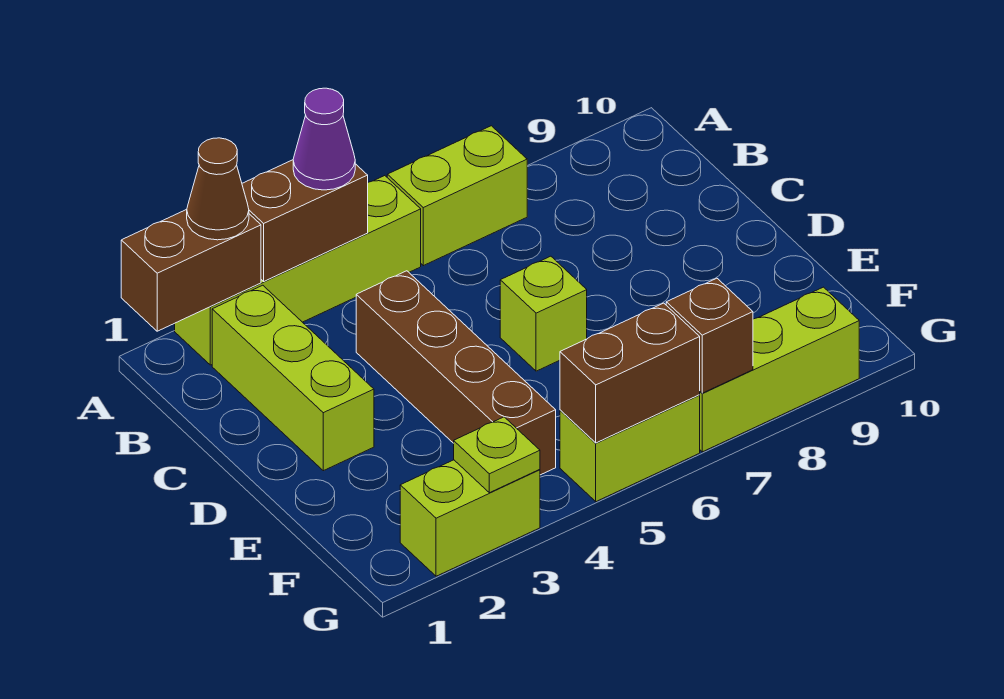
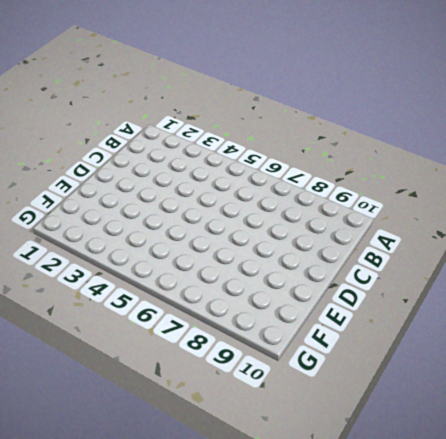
none -> lime 1x4 brick [175,176,421,365]
none -> lime 1x2 brick [387,126,527,266]
none -> lime 1x3 brick [212,285,374,471]

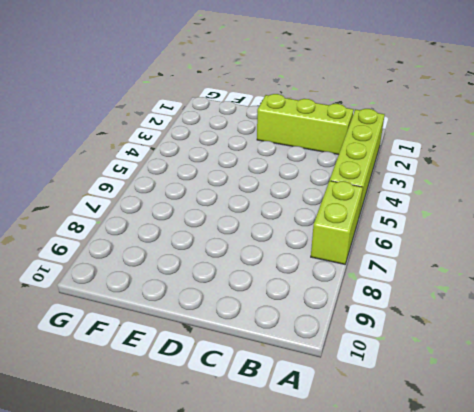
none -> brown 1x4 brick [356,271,556,475]
none -> lime 1x1 brick [500,256,587,371]
none -> lime 1x2 brick [400,460,540,576]

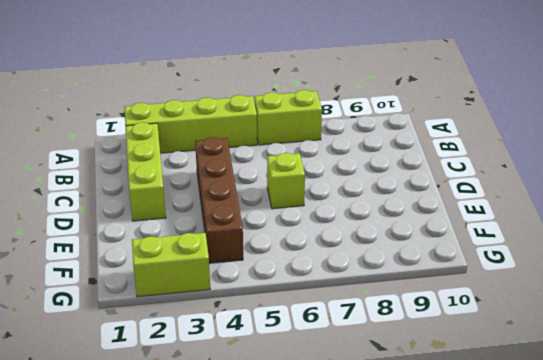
none -> lime 1x2 brick [560,395,700,502]
none -> lime 1x3 brick [700,287,859,452]
none -> brown 1x2 brick [121,210,261,331]

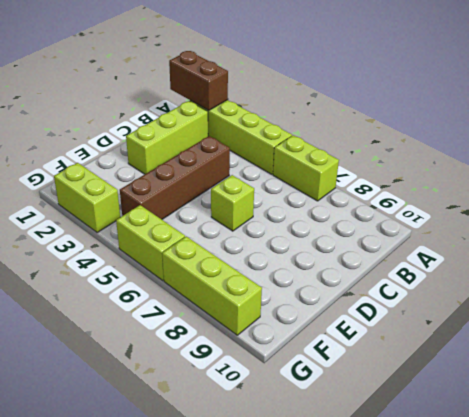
none -> brown 1x2 brick [242,160,368,281]
none -> lime 1x1 plate [454,417,540,493]
none -> brown 1x2 brick [560,303,700,443]

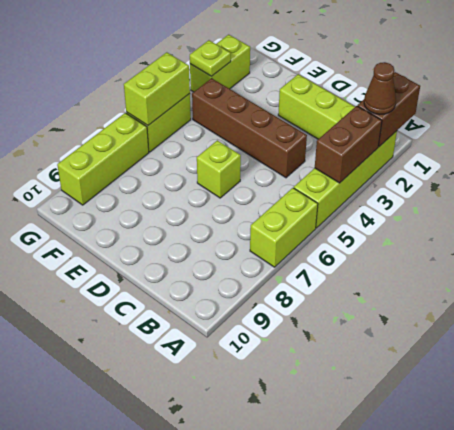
lime 1x2 brick [124,52,190,125] -> brown 1x2 brick [560,303,700,443]
none -> brown 1x1 brick [666,278,753,393]
none -> purple 1x1 cone [293,88,355,190]

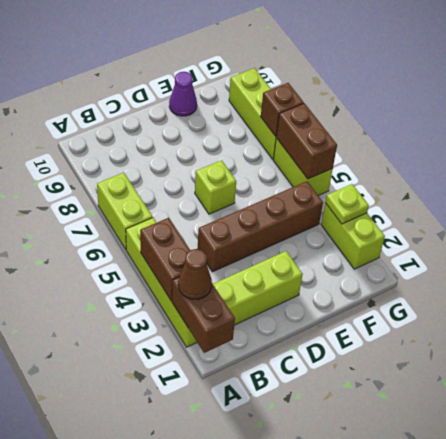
purple 1x1 cone [169,72,197,116] -> purple 1x1 cone moved to [293,88,355,190]

